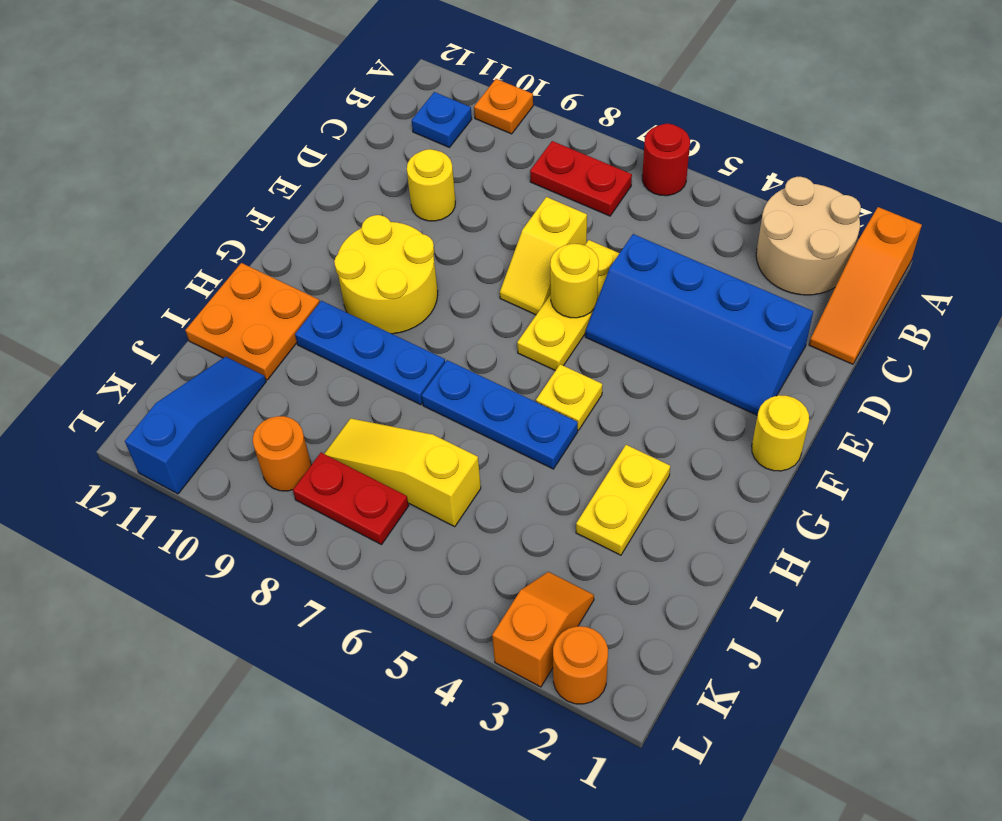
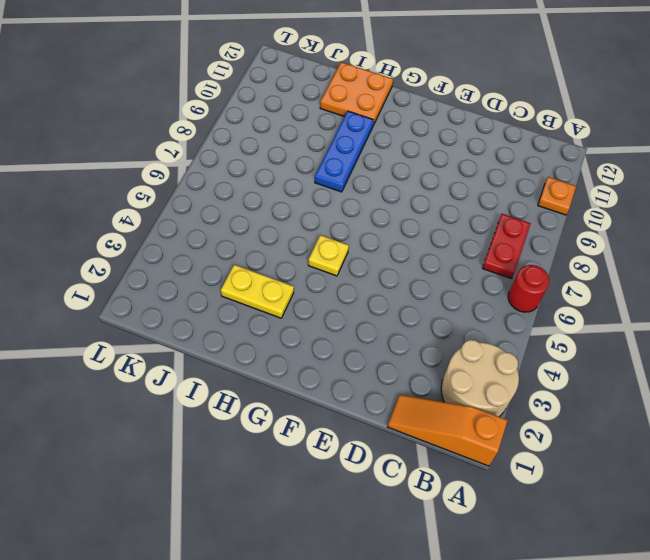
none -> blue 1x1 plate [412,92,472,147]
none -> blue 2x4 slope [585,234,813,415]
none -> yellow 1x3 plate [517,240,619,371]

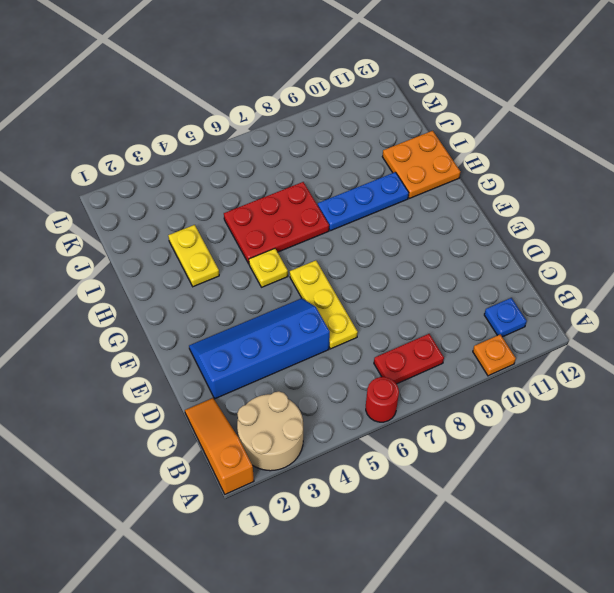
red 2x3 plate [224,182,329,264] -> blue 1x3 plate [422,360,578,469]
none -> yellow 1x2 slope [500,197,587,315]
none -> yellow 1x1 round brick [407,149,455,221]
none -> yellow 1x1 round brick [752,395,809,471]

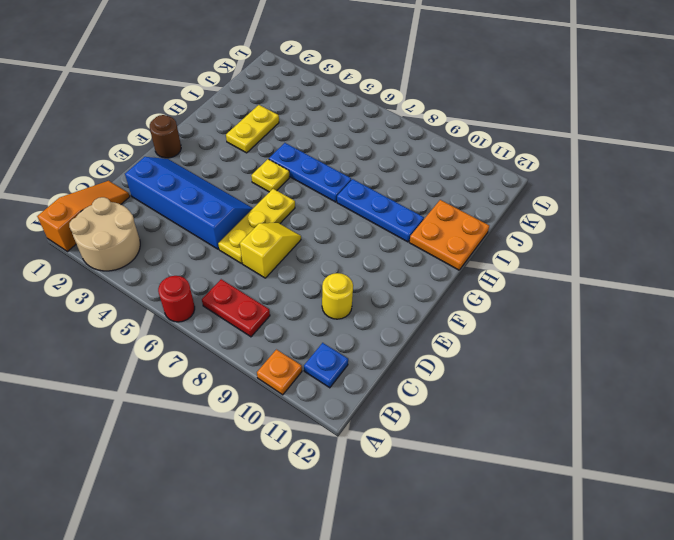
brown 1x1 round brick [150,115,181,158] -> yellow 1x1 round brick [752,395,809,471]
none -> yellow 2x2 round brick [334,215,438,334]
none -> yellow 1x3 slope [324,418,481,527]
none -> blue 1x3 slope [125,357,266,494]

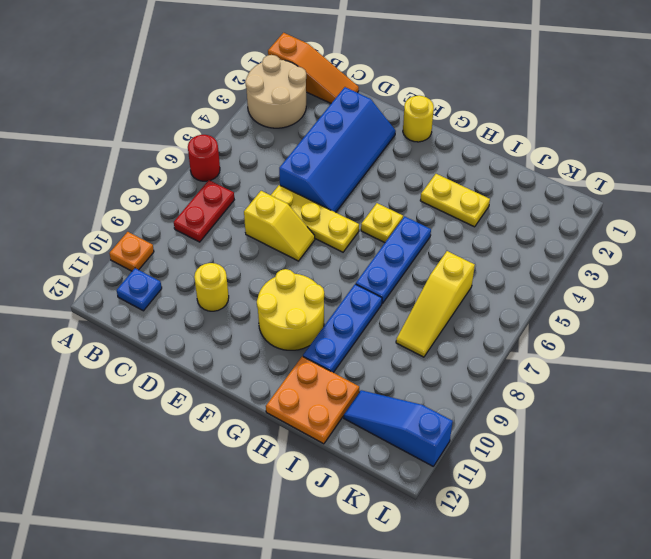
none -> orange 1x2 slope [492,572,594,687]
none -> red 1x2 plate [293,453,409,545]
none -> orange 1x1 round brick [253,416,311,491]

